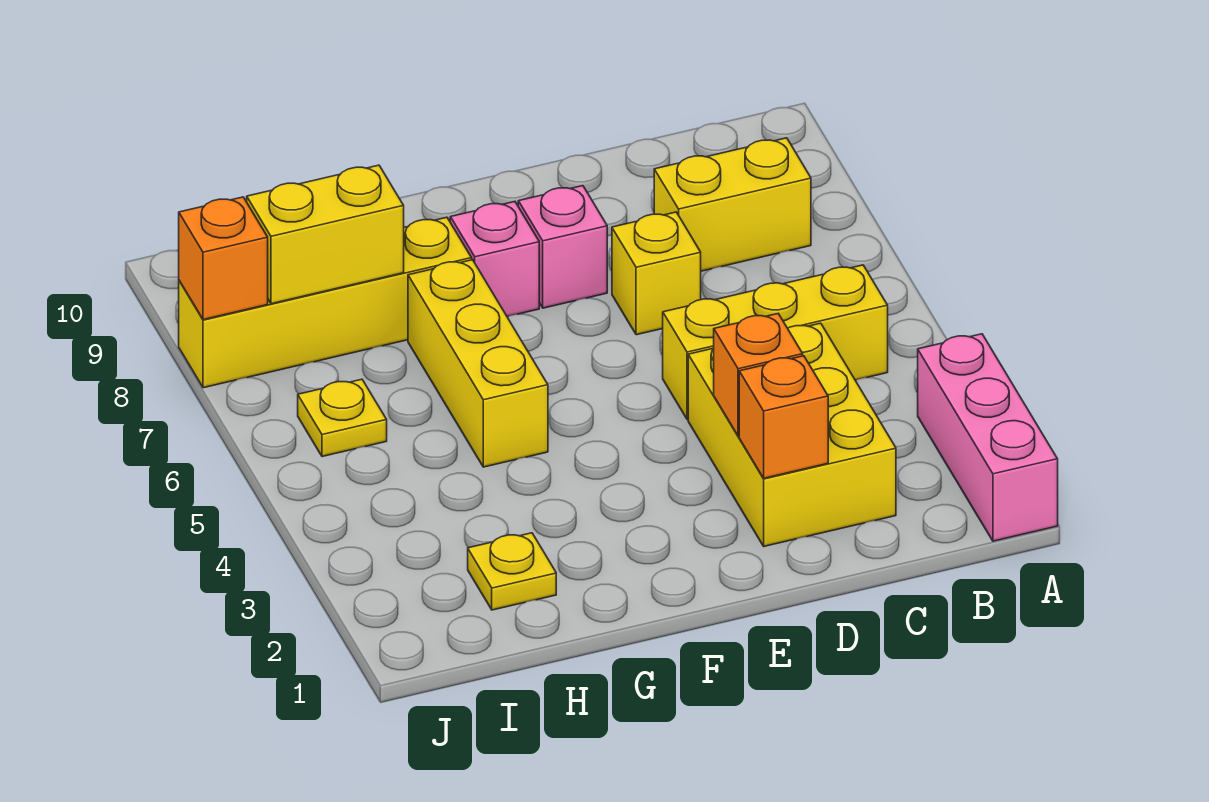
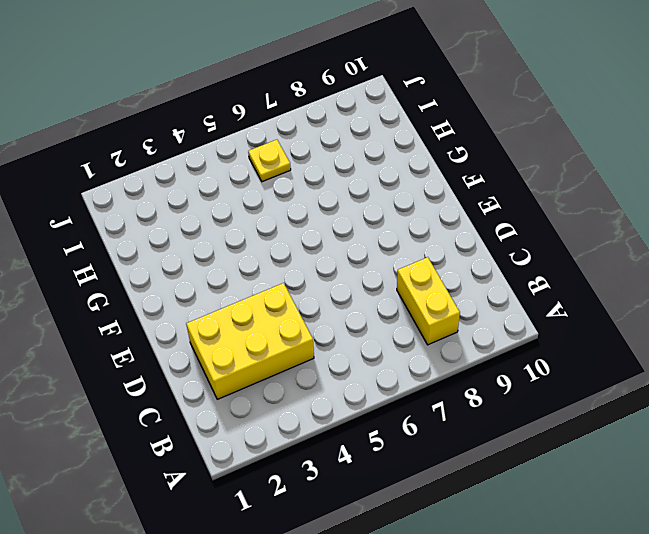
none -> pink 1x3 brick [918,334,1058,541]
none -> yellow 1x3 brick [663,265,888,419]
none -> yellow 1x1 brick [612,212,701,335]

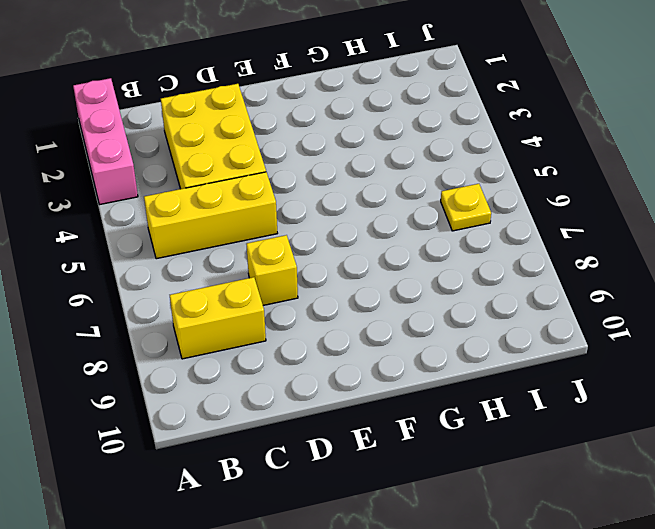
none -> pink 1x1 brick [518,186,607,308]
none -> pink 1x1 brick [450,202,539,317]
none -> yellow 1x3 brick [408,260,548,467]

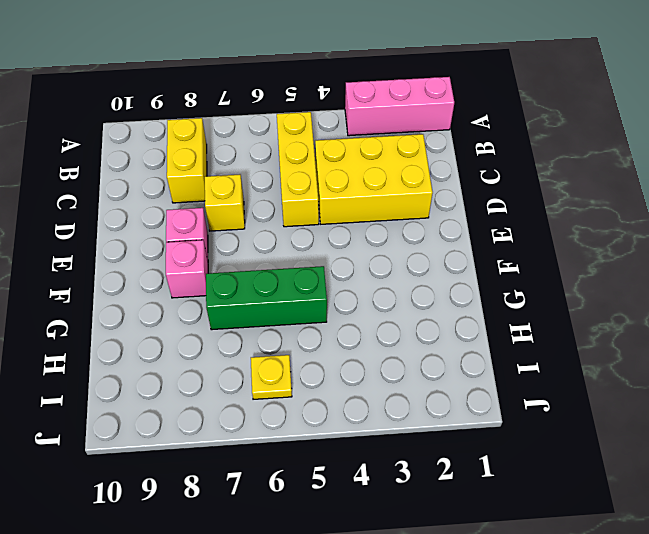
green 1x3 brick [206,266,327,330] -> yellow 1x3 brick [408,260,548,467]
none -> yellow 1x4 brick [179,217,472,388]
none -> yellow 1x1 plate [468,533,556,610]
none -> orange 1x1 brick [739,356,828,478]

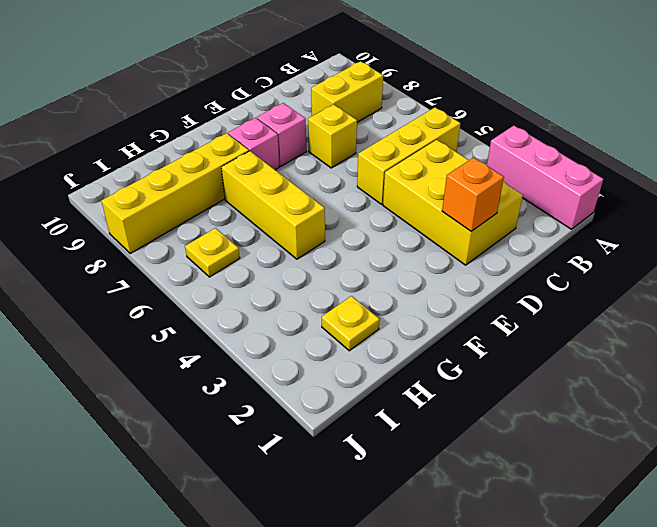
none -> orange 1x1 brick [714,314,803,436]
none -> yellow 1x2 brick [247,165,404,304]
none -> orange 1x1 brick [179,197,268,320]

